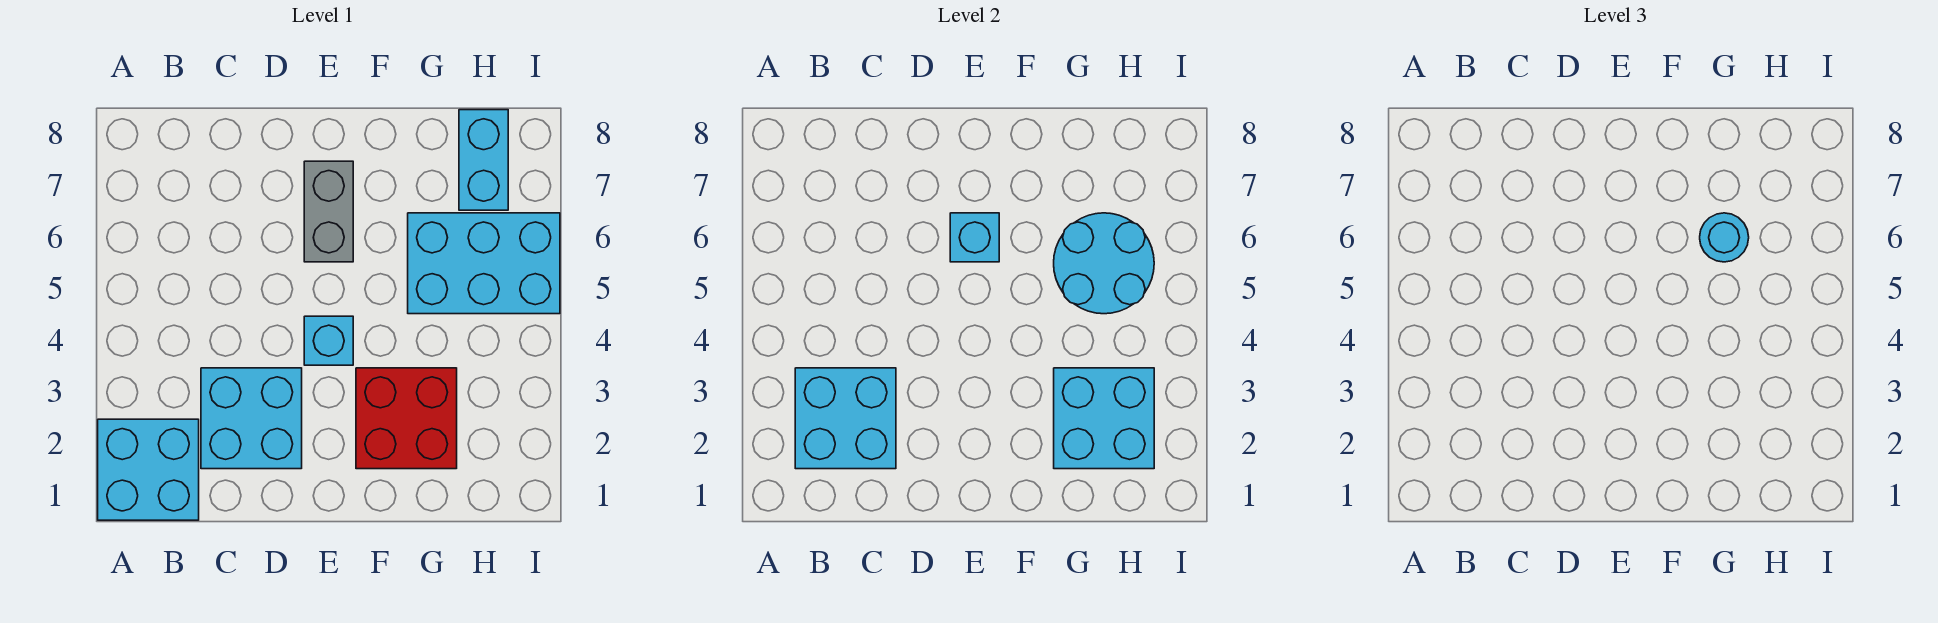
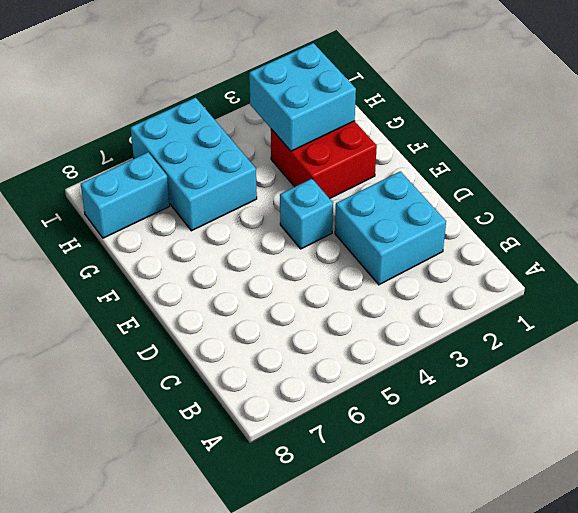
none -> cyan 2x2 brick [98,419,199,520]
none -> grey 1x2 brick [304,161,353,262]
none -> cyan 2x2 brick [795,368,896,469]

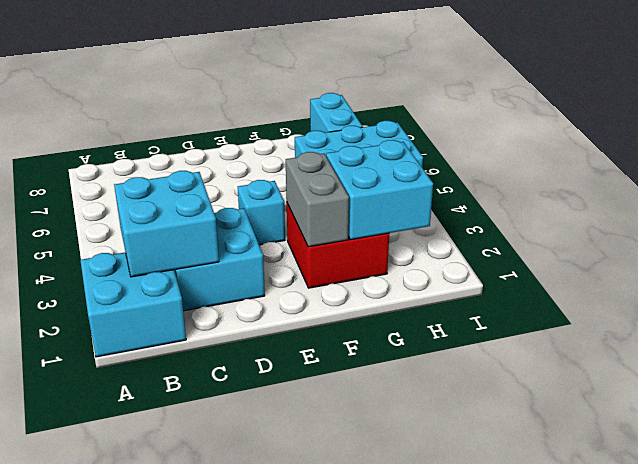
grey 1x2 brick [286,152,349,247] -> grey 1x2 brick moved to [304,161,353,262]
none -> cyan 1x1 brick [950,213,999,262]
none -> cyan 2x2 round brick [1054,213,1154,314]
none -> cyan 1x1 round brick [1700,213,1749,262]

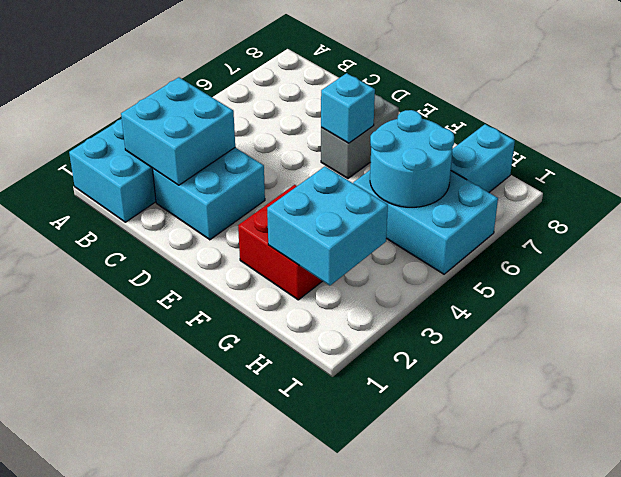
none -> cyan 1x1 brick [304,316,353,365]
none -> cyan 1x1 round brick [1700,213,1749,262]

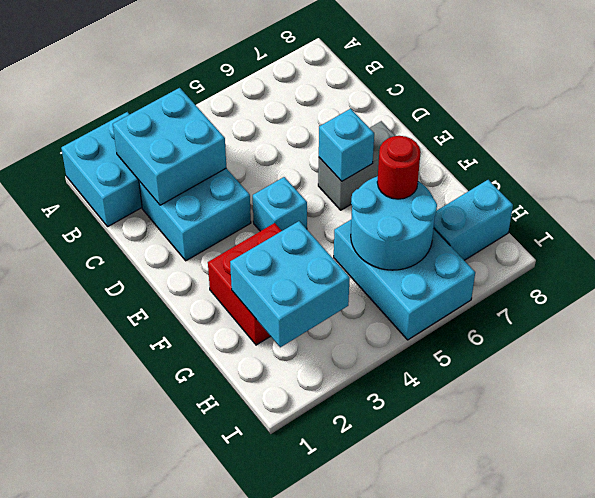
red 1x1 round brick [377,136,421,199] -> cyan 1x1 round brick [1700,213,1749,262]

